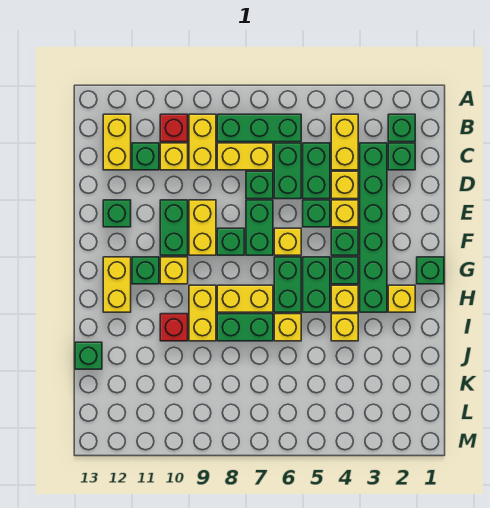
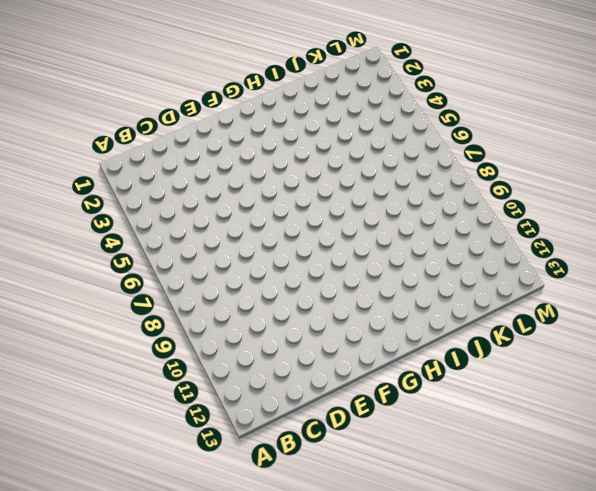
none -> green 1x1 brick [388,114,415,142]
none -> yellow 1x2 brick [331,114,358,170]
none -> green 1x3 brick [217,114,301,142]
none -> yellow 1x2 brick [189,114,216,170]

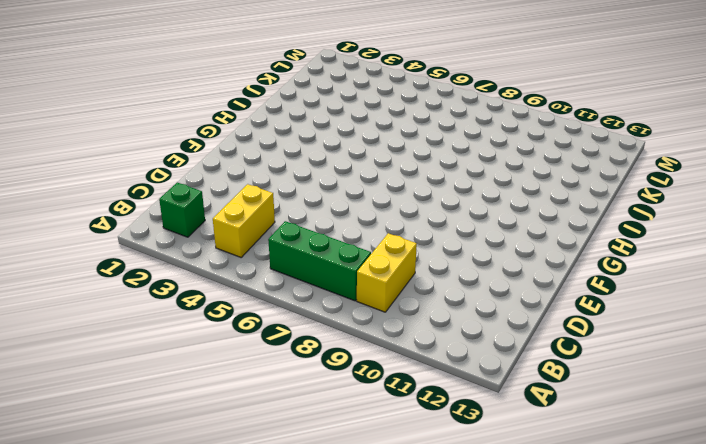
none -> red 1x1 brick [160,114,188,142]
none -> yellow 1x2 brick [103,114,131,170]
none -> green 1x1 brick [388,143,415,170]
none -> green 1x6 brick [360,143,387,312]

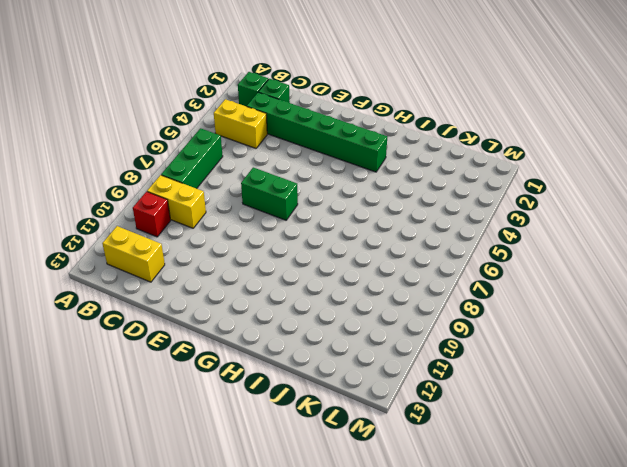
none -> green 1x2 brick [303,143,330,199]
none -> green 1x2 brick [274,143,301,199]
none -> yellow 1x2 brick [217,143,273,170]
none -> yellow 1x1 brick [160,143,188,170]

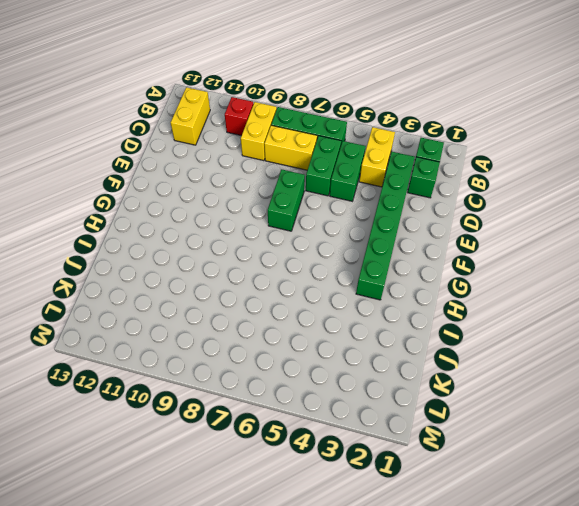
none -> yellow 1x1 brick [160,143,188,170]
none -> green 1x1 brick [132,143,159,170]
none -> yellow 1x1 brick [331,171,358,199]
none -> green 1x1 brick [246,171,273,199]

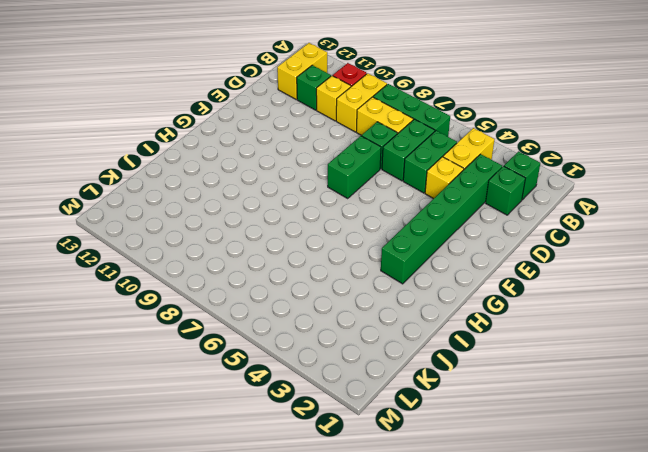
none -> yellow 1x1 brick [331,200,358,227]
none -> green 1x1 brick [303,200,330,227]
none -> yellow 1x2 brick [189,200,216,255]
none -> green 1x2 brick [160,200,188,255]

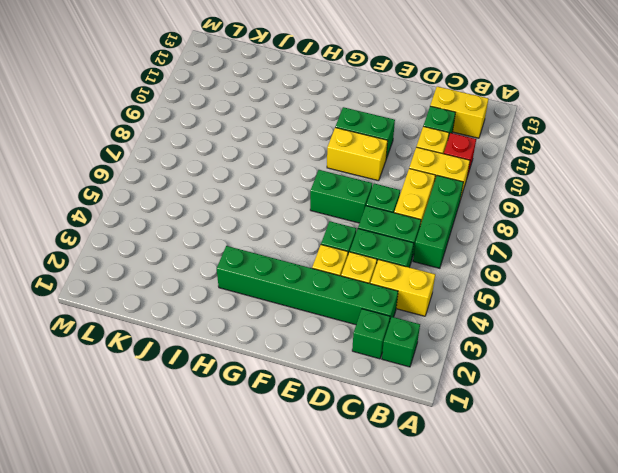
none -> green 1x1 brick [103,200,131,227]
none -> green 1x1 brick [331,228,358,255]
none -> yellow 1x1 brick [274,228,301,255]
none -> green 1x1 brick [217,228,244,255]

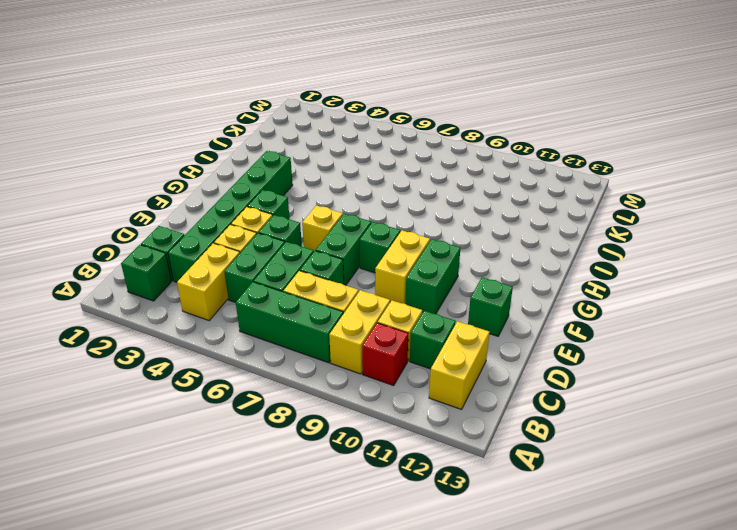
none -> green 1x1 brick [417,257,444,284]
none -> green 1x1 brick [331,257,358,284]
none -> green 1x2 brick [303,257,330,312]
none -> green 1x2 brick [274,257,301,312]

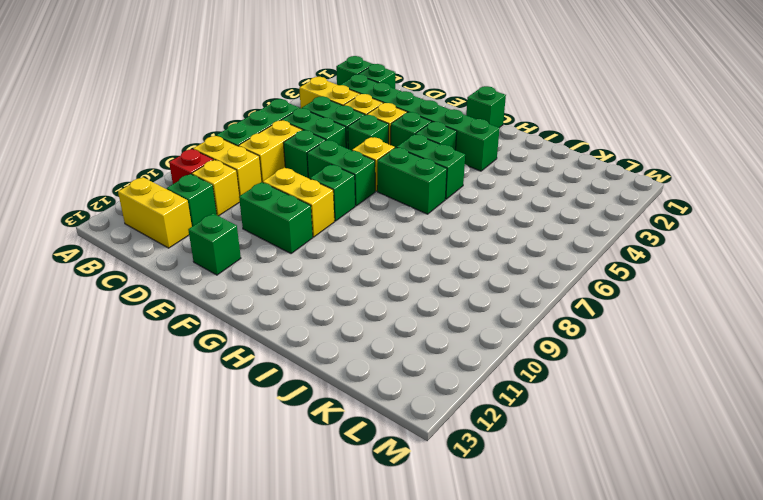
none -> yellow 1x1 brick [160,257,188,284]
none -> green 1x1 brick [132,257,159,284]
none -> yellow 1x2 brick [103,257,131,312]
none -> yellow 1x1 brick [388,285,415,312]

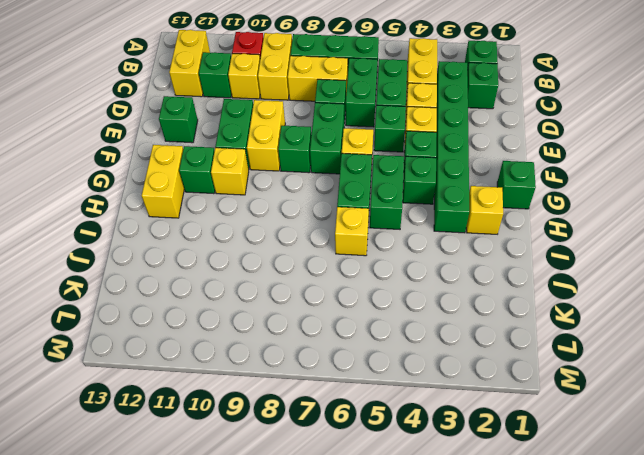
none -> yellow 1x1 brick [331,285,358,312]
none -> yellow 1x2 brick [217,285,273,312]
none -> yellow 1x2 brick [189,285,216,341]
none -> yellow 1x1 brick [331,314,358,341]

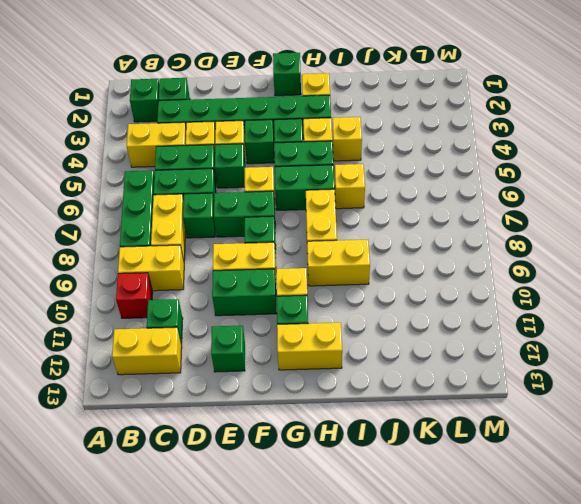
none -> yellow 1x1 brick [160,143,188,170]
none -> green 1x2 brick [217,314,273,341]
none -> red 1x1 brick [160,314,188,341]
none -> green 1x1 brick [75,342,102,369]

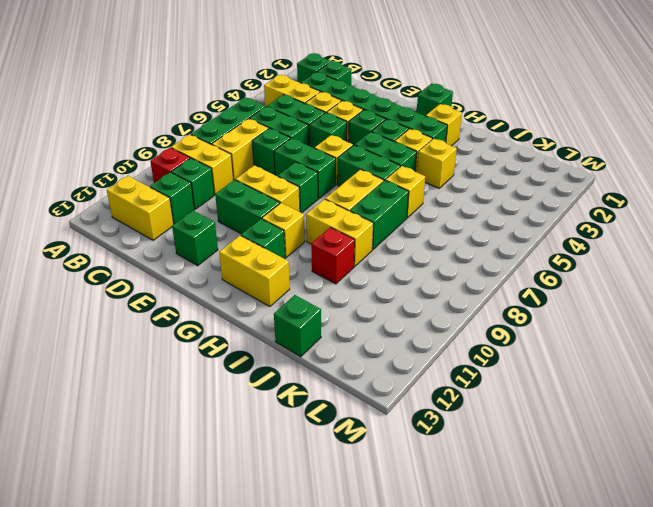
green 1x1 brick [171,158,214,209] -> yellow 1x1 brick [160,143,188,170]

